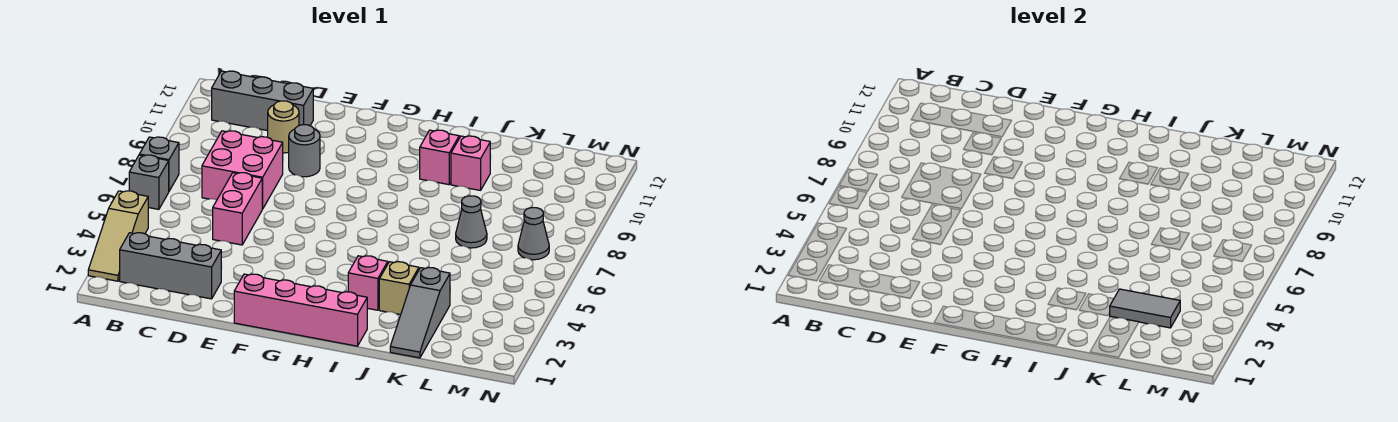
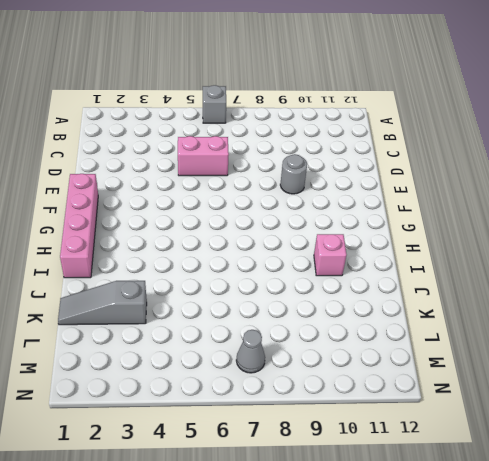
none -> tan 1x3 slope [88,191,148,281]
none -> grey 1x1 brick [139,137,179,191]
none -> grey 1x3 brick [120,233,221,299]

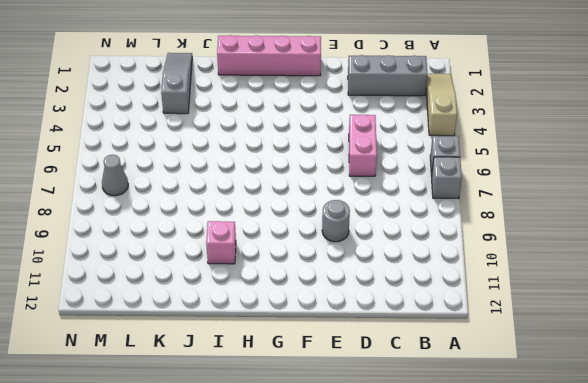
none -> grey 1x3 brick [212,71,313,131]
none -> pink 2x2 brick [202,131,283,209]
none -> tan 1x1 round brick [268,101,299,153]

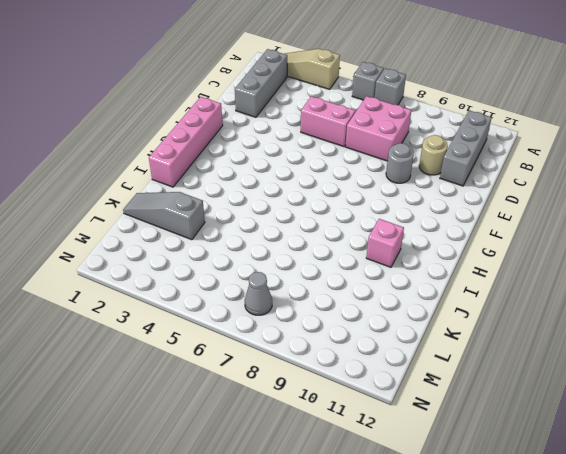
none -> pink 1x1 brick [348,256,388,310]
none -> tan 1x1 brick [379,262,419,315]
none -> pink 1x1 brick [451,136,490,190]

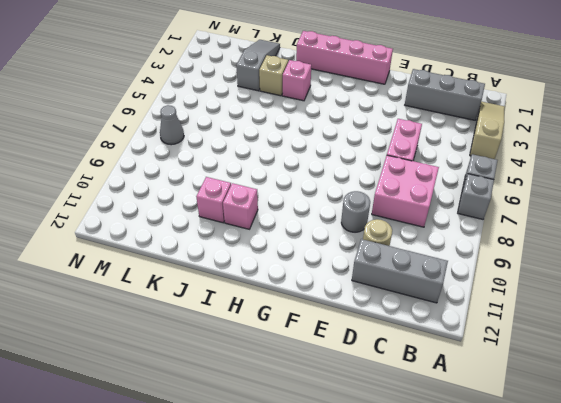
none -> grey 1x1 cone [456,196,487,248]
none -> grey 1x2 tile [1110,289,1180,328]

